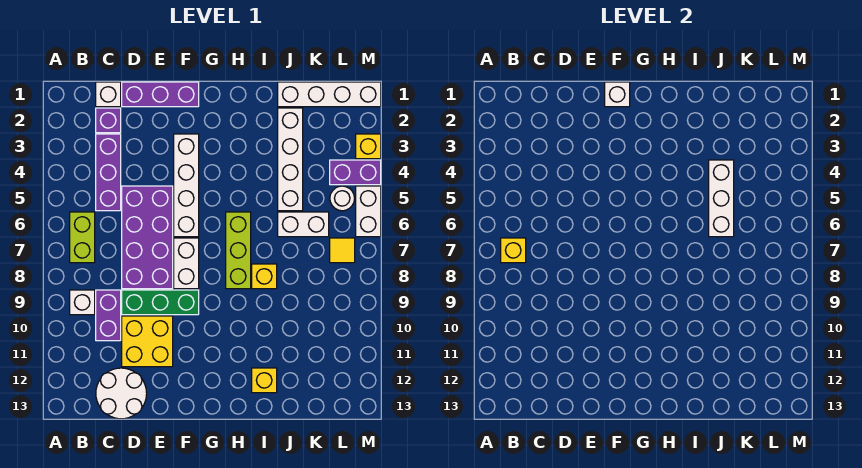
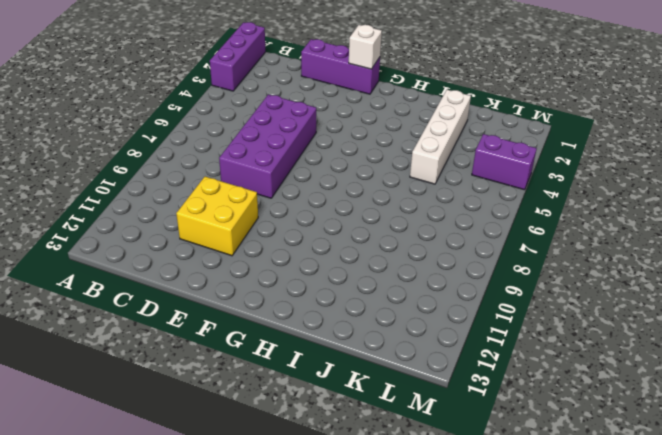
purple 1x3 brick [210,22,266,91] -> purple 1x3 brick moved to [96,134,121,211]
none -> lime 1x2 brick [70,212,95,263]
none -> white 1x1 brick [70,290,95,315]
none -> white 1x1 brick [96,82,121,107]

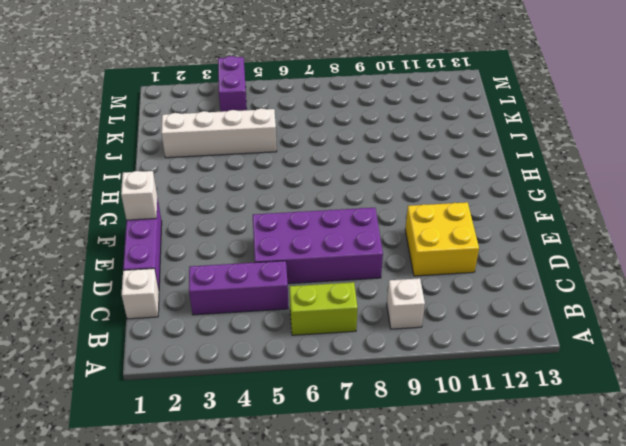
none -> purple 1x1 brick [96,108,121,133]
none -> purple 1x2 brick [96,290,121,341]
none -> white 2x2 round brick [96,368,147,419]

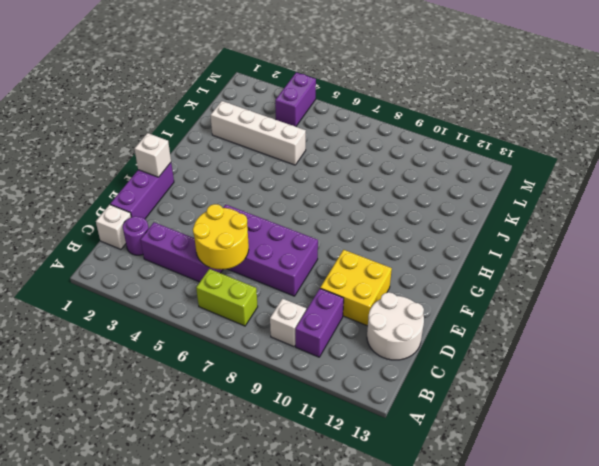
purple 1x2 brick [295,289,344,357] -> purple 1x2 brick turned to [96,290,121,341]
purple 1x1 round brick [123,216,149,255] -> purple 1x1 brick [96,108,121,133]
yellow 2x2 round brick [193,204,249,270] -> none
none -> green 1x3 brick [122,290,199,315]
none -> white 1x4 brick [174,134,199,237]
none -> white 1x2 brick [174,238,199,289]

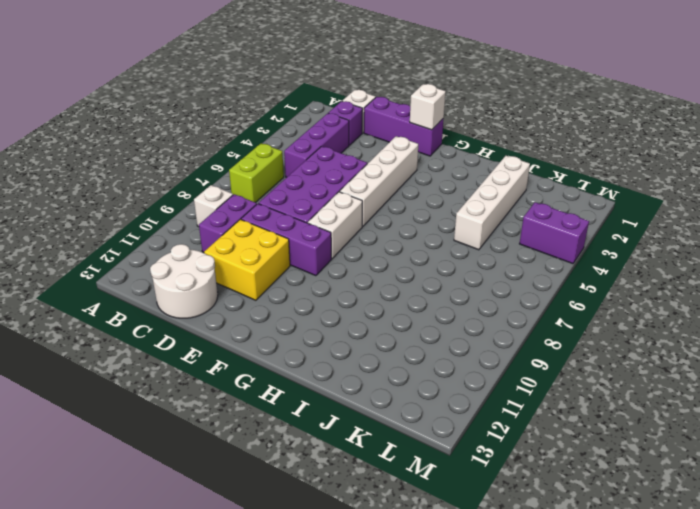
purple 1x3 brick [241,204,332,276] -> green 1x3 brick [122,290,199,315]
none -> lime 1x3 brick [226,212,251,289]
none -> yellow 1x1 brick [252,264,277,289]
none -> yellow 1x1 brick [252,368,277,393]

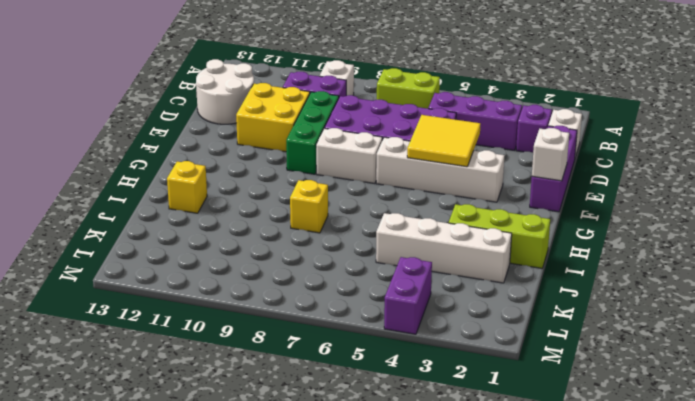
yellow 2x2 tile [407,115,480,167] -> none
lime 1x3 brick [449,204,550,268] -> lime 1x3 brick moved to [226,212,251,289]
none -> white 1x4 brick [278,82,381,107]
none -> white 1x2 brick [278,212,329,237]
none -> white 1x1 round brick [330,186,355,211]

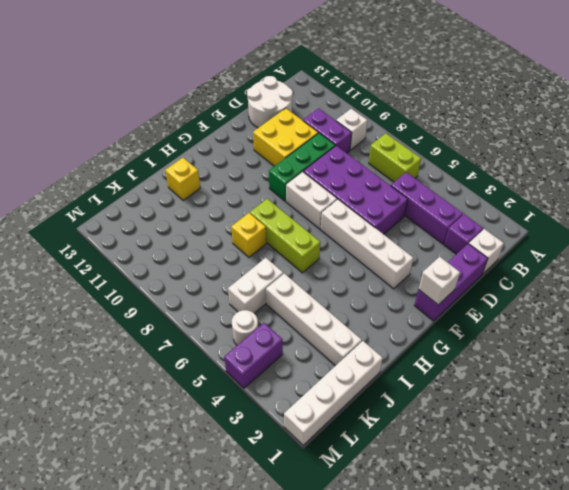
none -> yellow 1x1 tile [330,238,355,263]
none -> yellow 1x1 brick [356,134,381,159]
none -> white 1x2 brick [356,186,381,237]

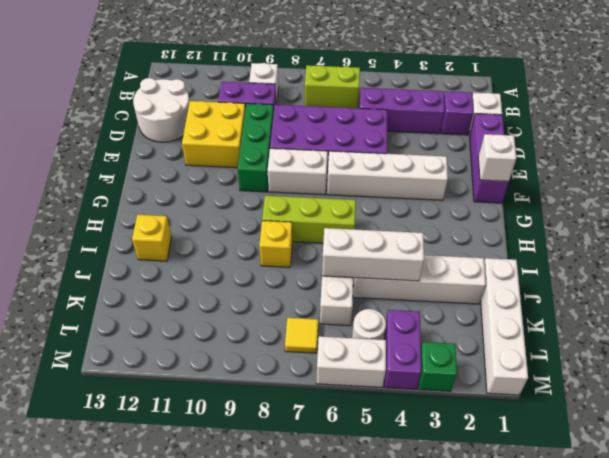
green 1x1 brick [418,342,457,391] -> yellow 1x1 brick [356,134,381,159]
none -> yellow 1x1 brick [501,238,526,263]

